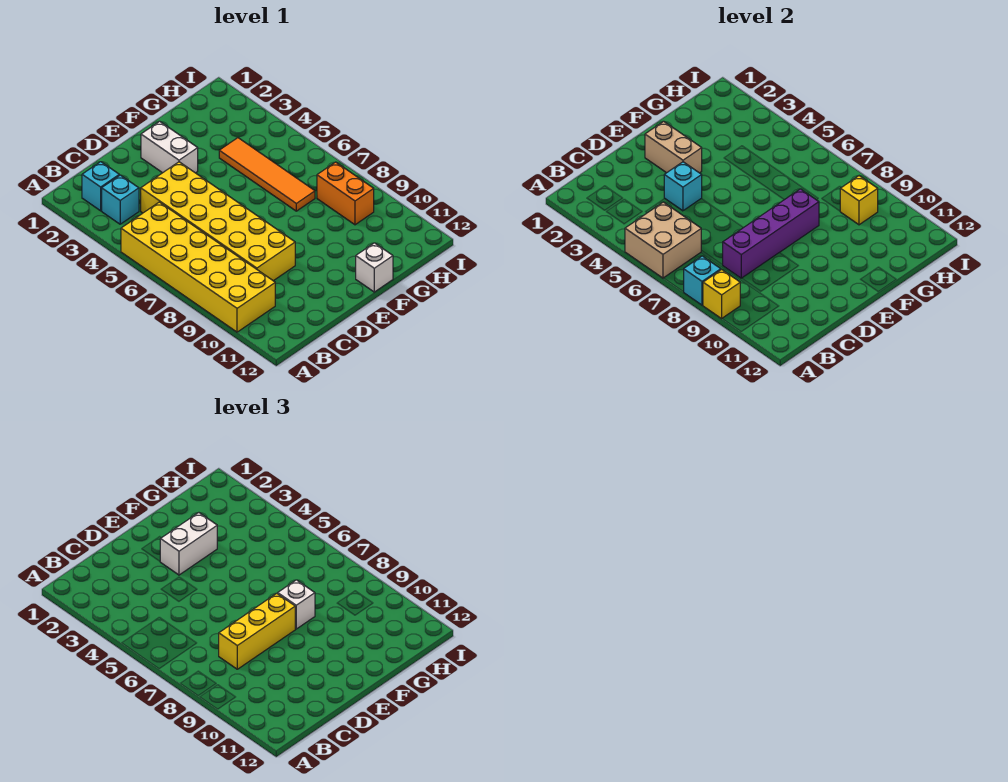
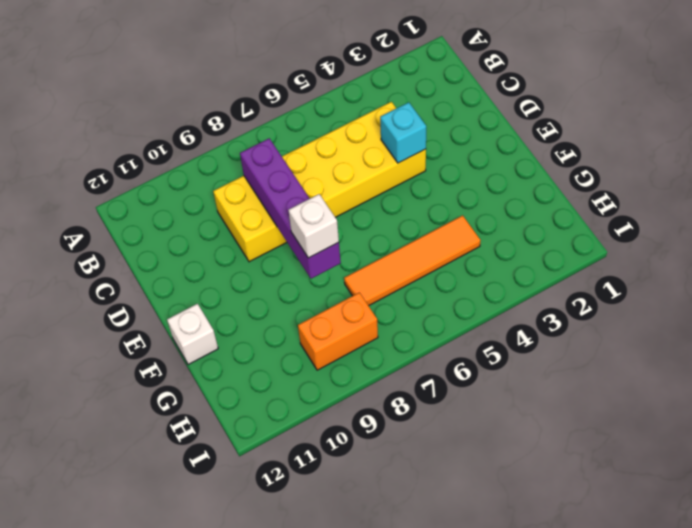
none -> yellow 2x6 brick [121,202,275,332]
none -> cyan 1x1 brick [82,162,119,211]
none -> cyan 1x1 brick [102,175,139,224]

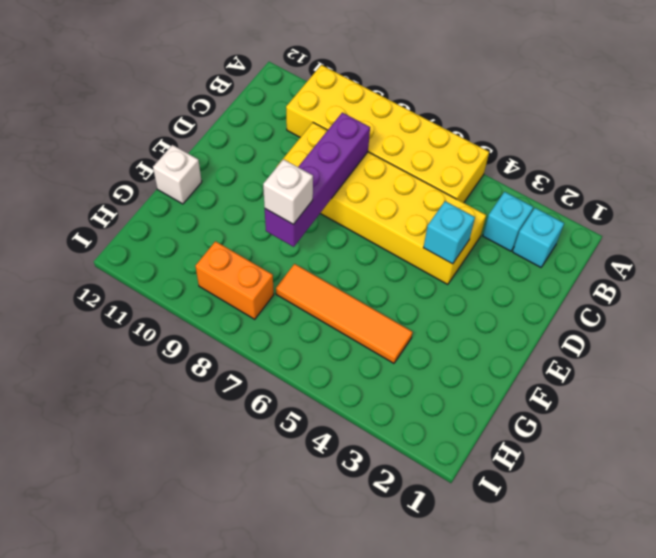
none -> white 1x2 brick [141,121,198,173]
none -> tan 2x2 brick [625,202,701,278]
none -> cyan 1x1 brick [684,256,721,305]

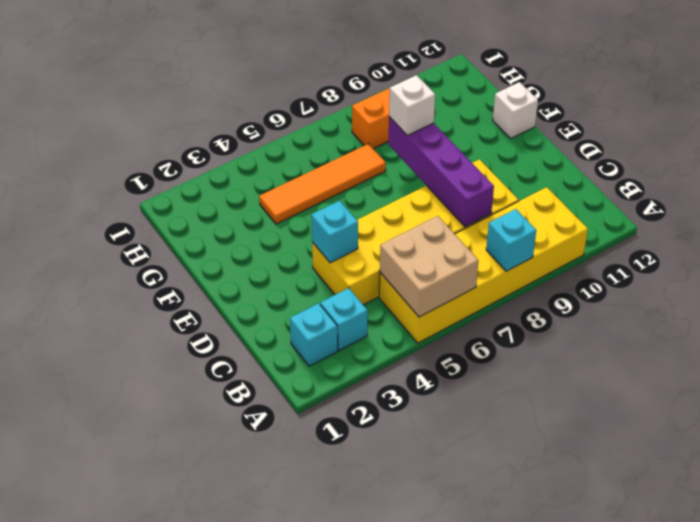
none -> white 1x2 brick [141,121,198,173]
none -> yellow 1x1 brick [703,270,740,319]
none -> tan 1x2 brick [645,121,702,173]

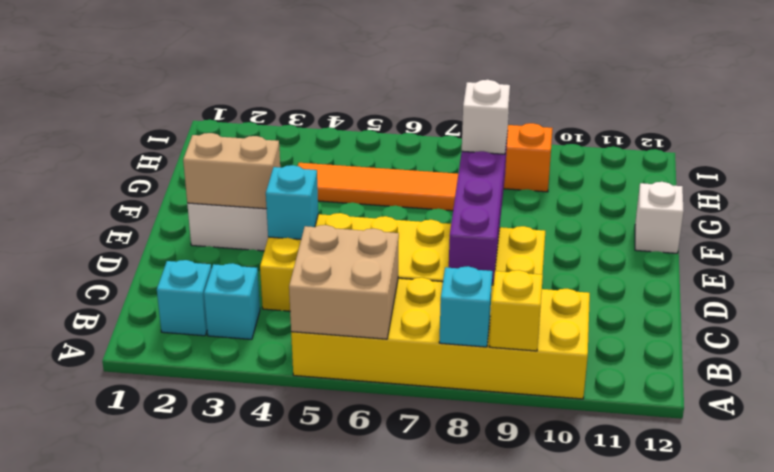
none -> yellow 1x1 brick [840,176,878,225]
none -> yellow 1x3 brick [219,593,295,669]
none -> white 1x2 brick [160,513,217,575]

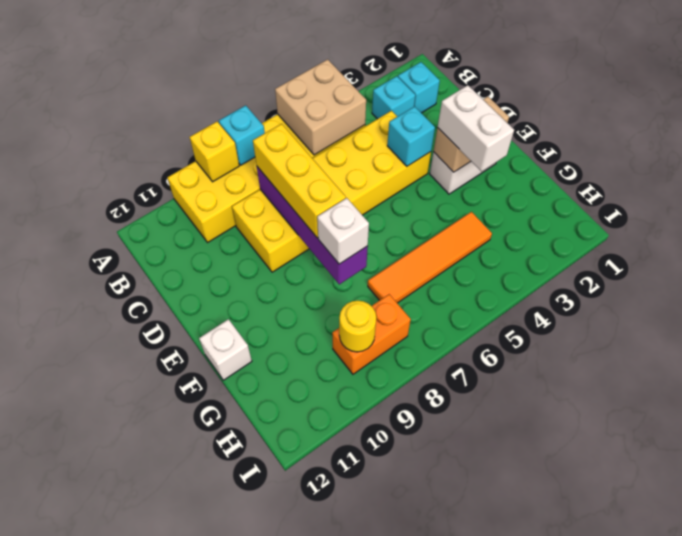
yellow 1x1 round brick [339,301,376,352] -> yellow 1x1 brick [840,176,878,225]

